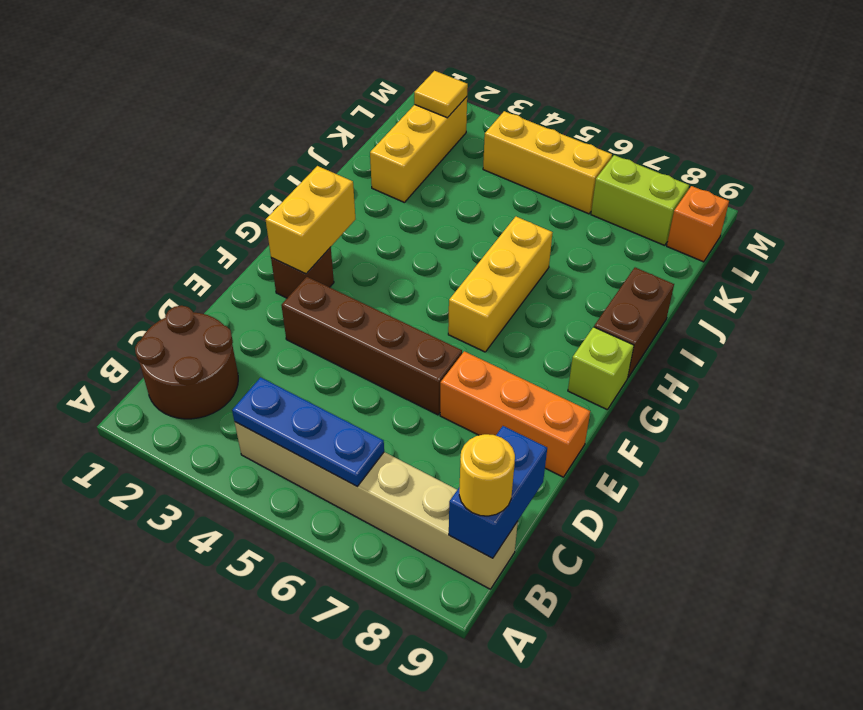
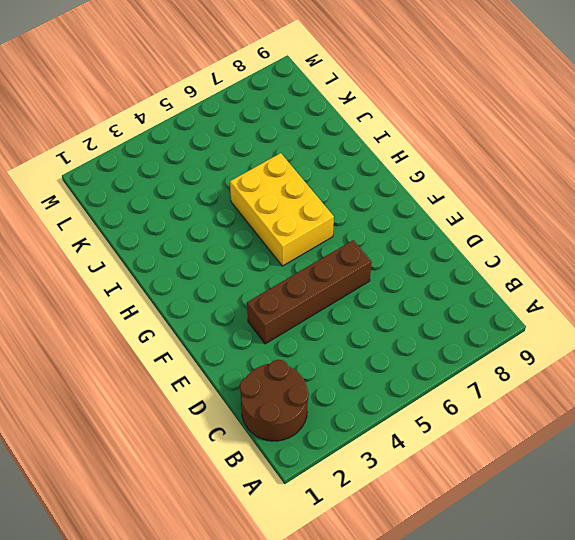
yellow 2x3 brick [230,153,334,266] -> yellow 1x3 brick [448,217,553,352]
none -> tan 1x6 brick [235,422,518,589]
none -> orange 1x3 brick [440,351,590,477]
none -> brown 1x1 brick [271,247,334,298]

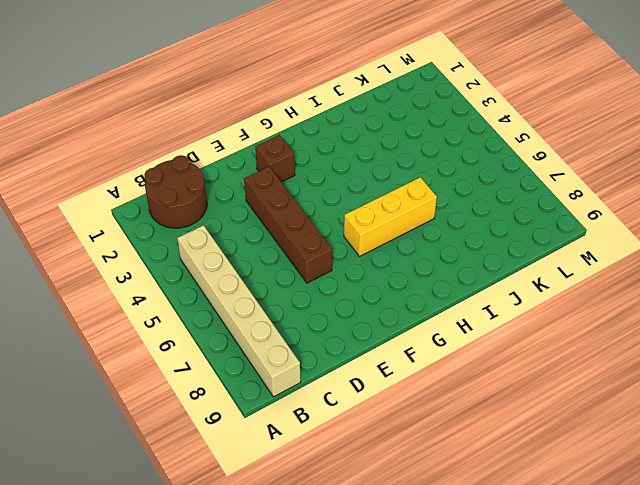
none -> orange 1x3 brick [440,351,590,477]
none -> lime 1x1 brick [568,327,634,410]
none -> brown 1x2 brick [594,268,674,377]

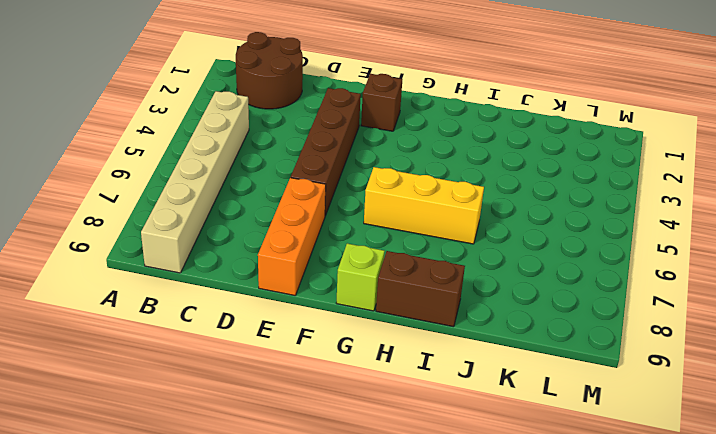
none -> yellow 1x3 brick [370,97,467,203]
none -> yellow 1x3 brick [483,111,612,214]
none -> lime 1x2 brick [591,155,689,245]

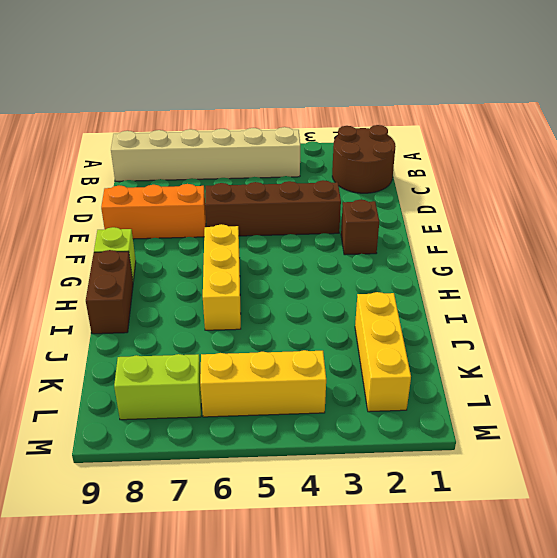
none -> orange 1x1 brick [667,186,729,262]
none -> blue 1x3 plate [232,377,384,486]
none -> blue 1x2 brick [449,426,547,558]

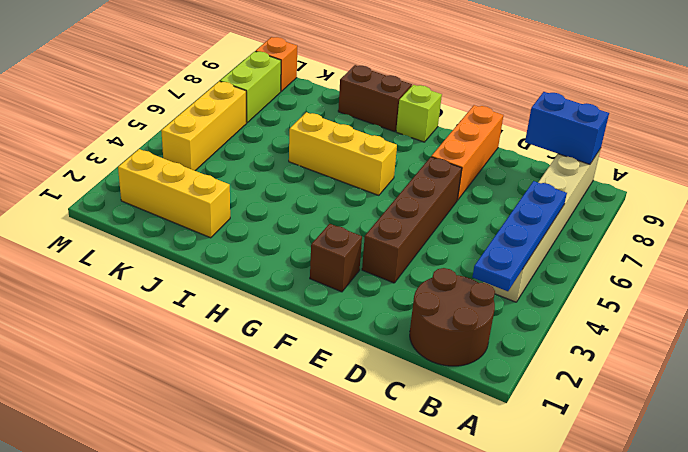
blue 1x4 plate [473,181,567,291] -> blue 1x3 plate [232,377,384,486]
none -> yellow 1x2 brick [266,166,355,274]
none -> yellow 1x1 tile [414,71,468,118]
none -> yellow 1x1 round brick [459,434,515,516]

